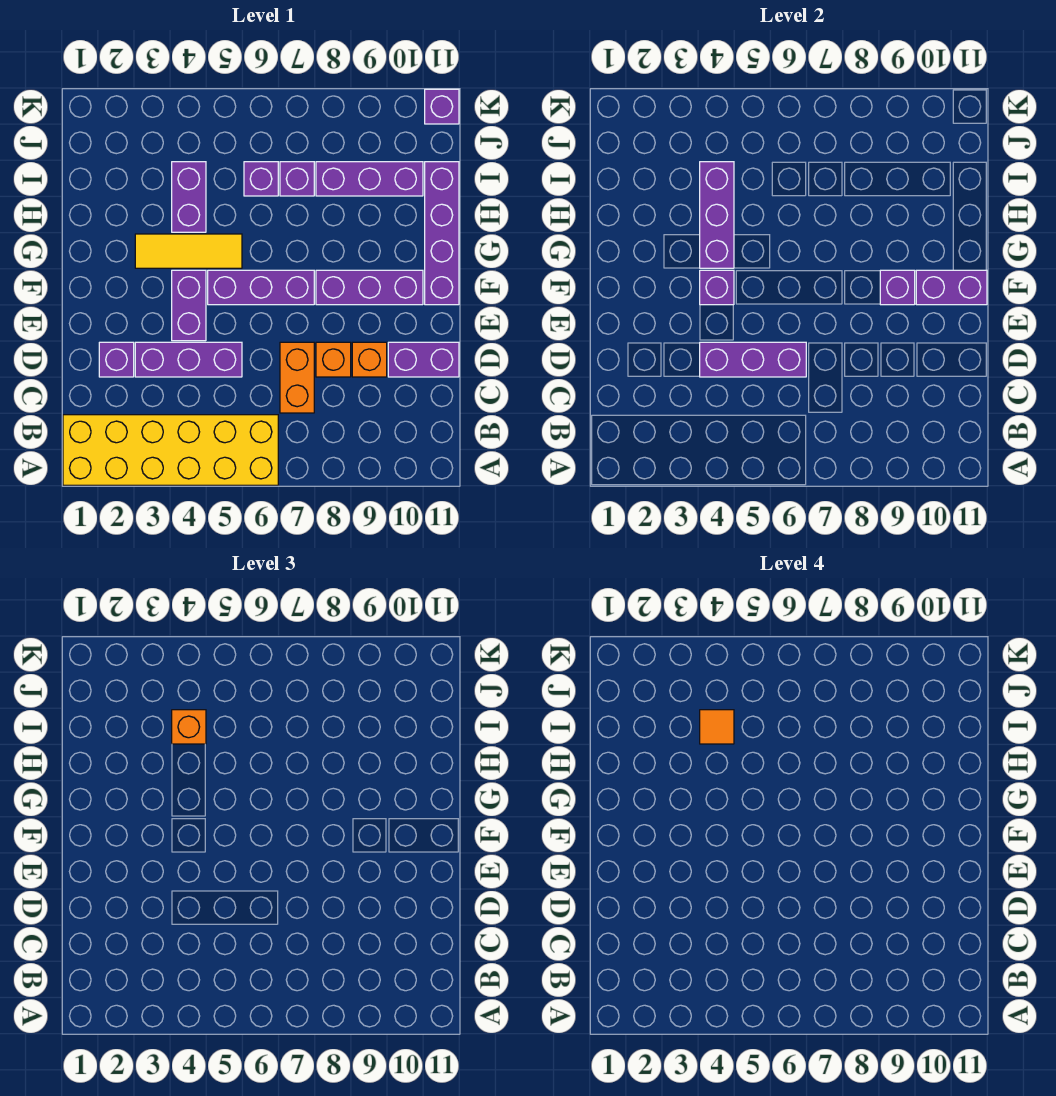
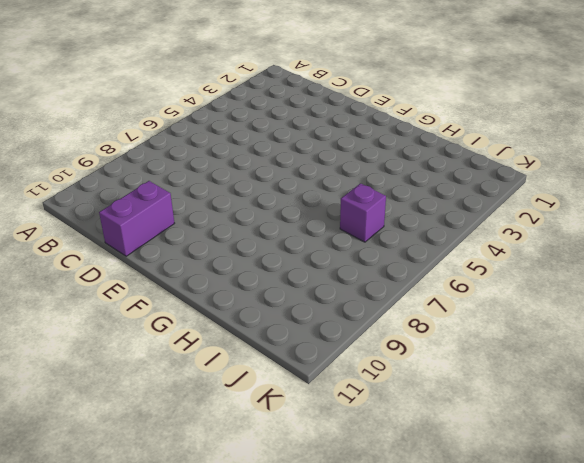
none -> yellow 2x6 brick [63,415,278,485]
none -> orange 1x2 brick [280,342,314,413]
none -> purple 1x1 brick [99,342,134,377]

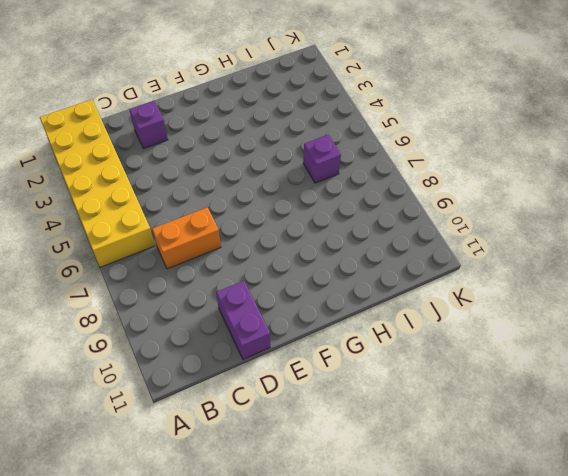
none -> purple 1x3 brick [135,342,242,377]
none -> orange 1x1 brick [316,342,351,377]
none -> orange 1x1 brick [352,342,387,377]

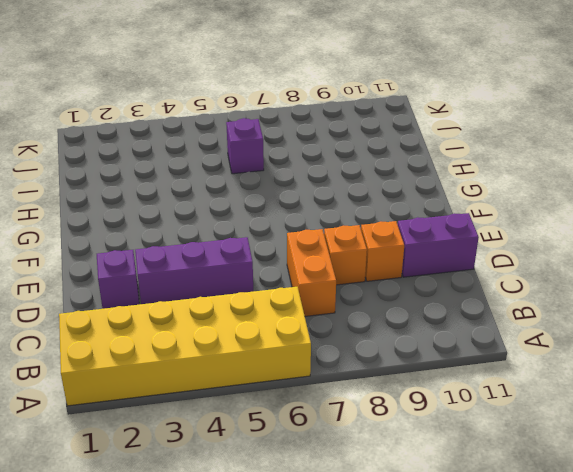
none -> purple 1x2 brick [172,270,206,341]
none -> purple 1x3 brick [208,270,314,305]
none -> purple 1x3 brick [316,270,423,305]

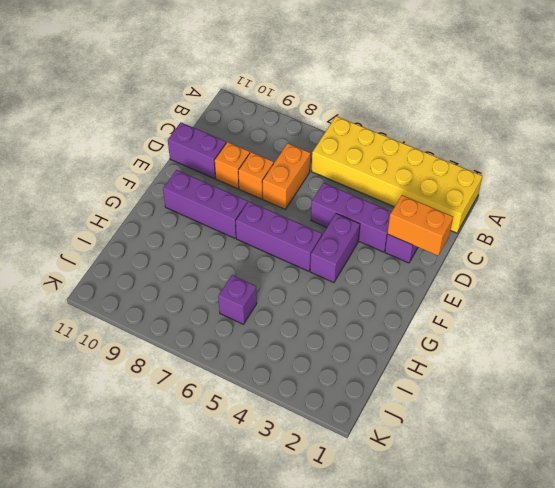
orange 1x2 brick [388,195,453,256] -> none
none -> purple 1x4 brick [425,162,459,305]
none -> yellow 1x3 tile [135,234,242,268]
none -> purple 1x2 brick [172,162,206,232]

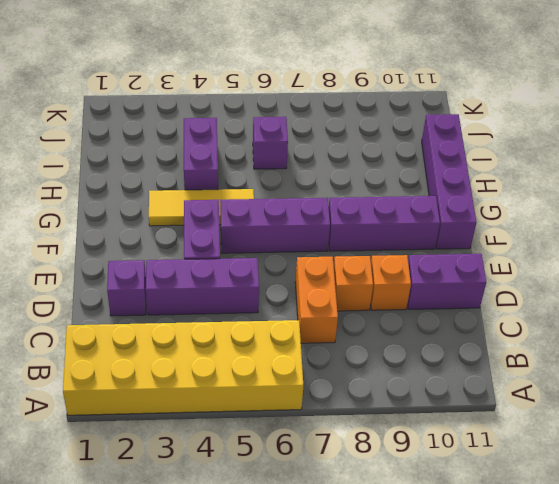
none -> purple 1x1 brick [280,162,314,196]
none -> purple 1x3 brick [316,162,423,196]
none -> purple 1x1 brick [425,89,459,124]

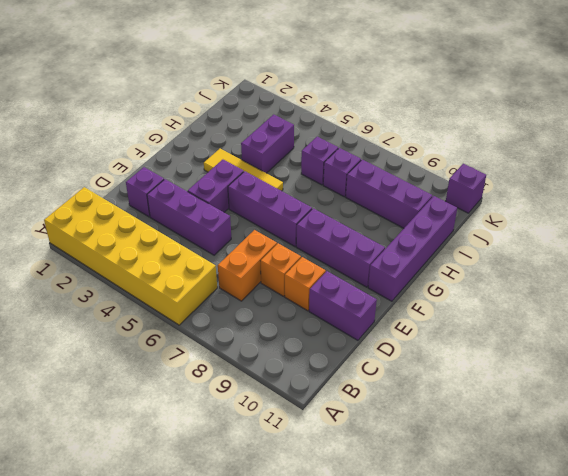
none -> purple 1x3 brick [700,342,806,377]
none -> purple 1x1 brick [700,270,734,305]
none -> purple 1x1 brick [880,270,915,305]

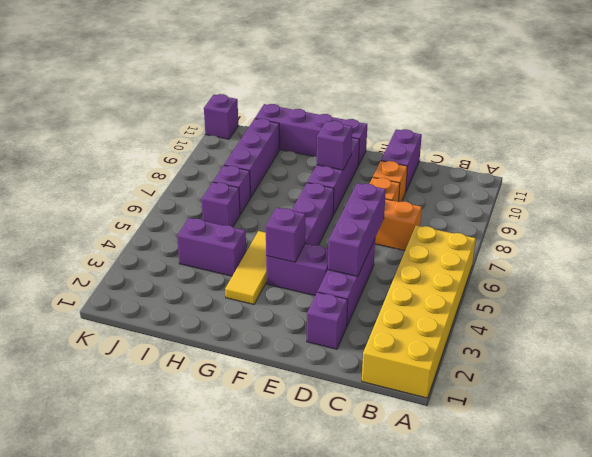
none -> purple 1x2 brick [916,270,987,305]
none -> purple 1x3 brick [700,162,734,268]
none -> orange 1x1 brick [172,710,206,744]

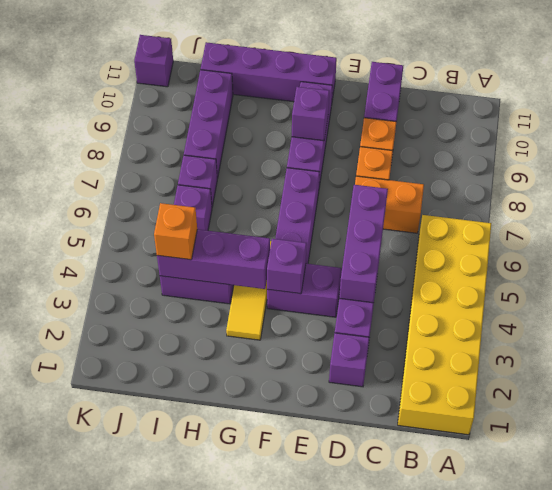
none -> purple 1x2 brick [916,270,987,305]
none -> orange 1x1 tile [700,710,734,744]

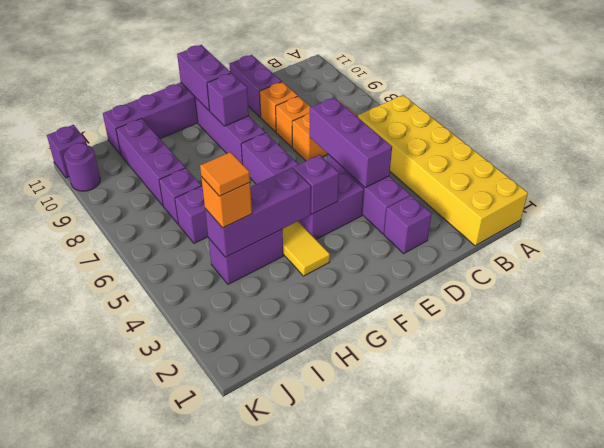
purple 1x1 round brick [64,143,100,191] -> none

